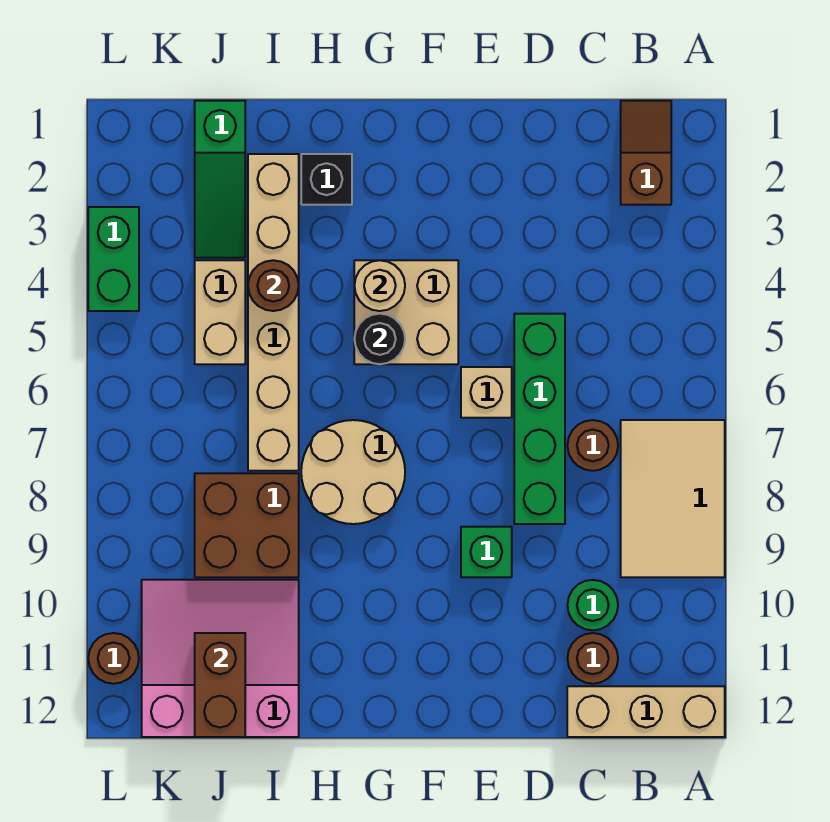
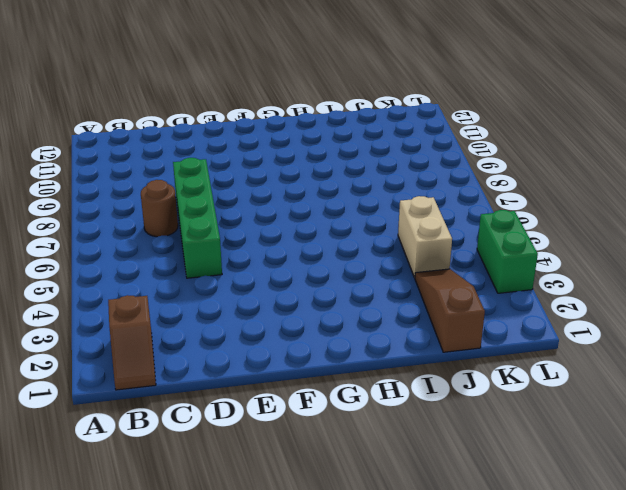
brown 1x3 slope [415,269,485,352] -> green 1x3 slope [195,101,245,258]
none -> tan 2x3 tile [621,420,725,577]
none -> tan 1x3 brick [567,686,725,737]
none -> green 1x1 round brick [567,580,618,630]

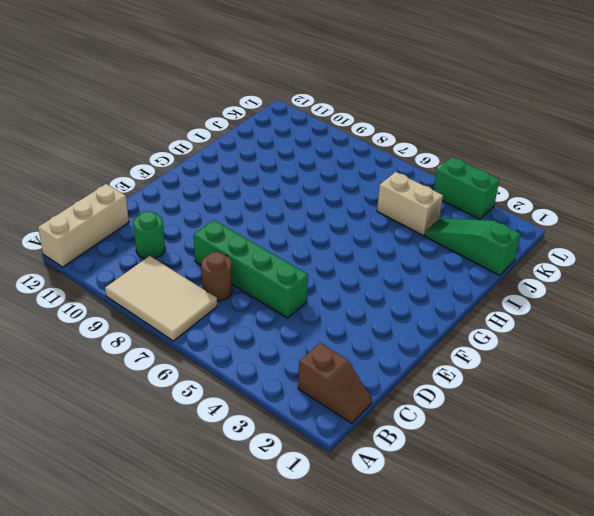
none -> brown 1x1 round brick [567,633,618,684]
none -> tan 1x1 brick [461,367,512,418]
none -> green 1x1 brick [461,527,512,577]

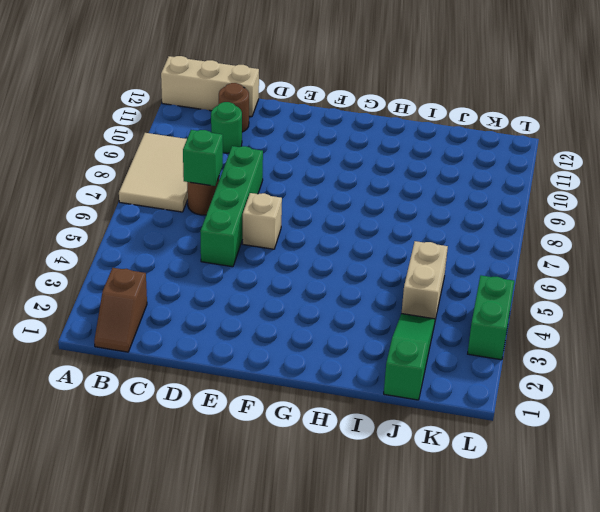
green 1x1 brick [183,130,223,186] -> green 1x1 brick moved to [461,527,512,577]
none -> tan 2x2 brick [354,260,458,364]
none -> tan 2x2 round brick [301,420,405,524]
none -> black 1x1 brick [301,154,352,205]

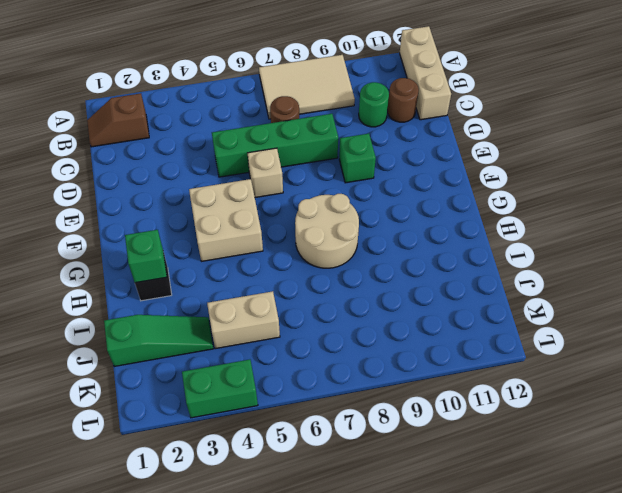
green 1x1 brick [125,230,167,283] -> none
none -> tan 1x6 brick [248,154,299,471]
none -> brown 2x2 brick [195,473,299,577]
none -> pink 3x3 slope [142,580,299,737]

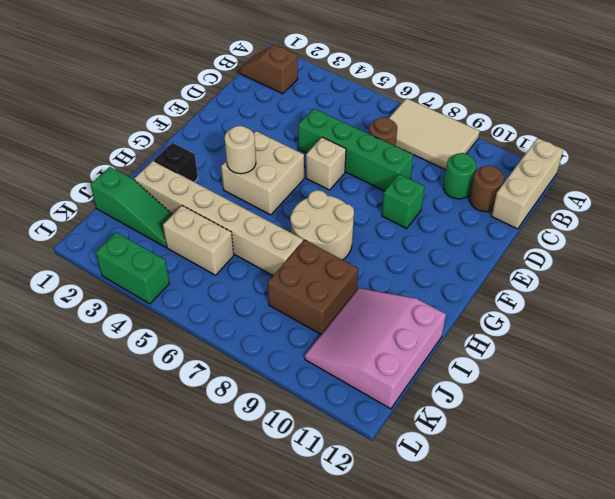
none -> brown 1x1 round brick [88,633,139,684]
none -> black 1x1 round brick [354,314,405,364]
none -> brown 1x1 round brick [248,260,299,311]

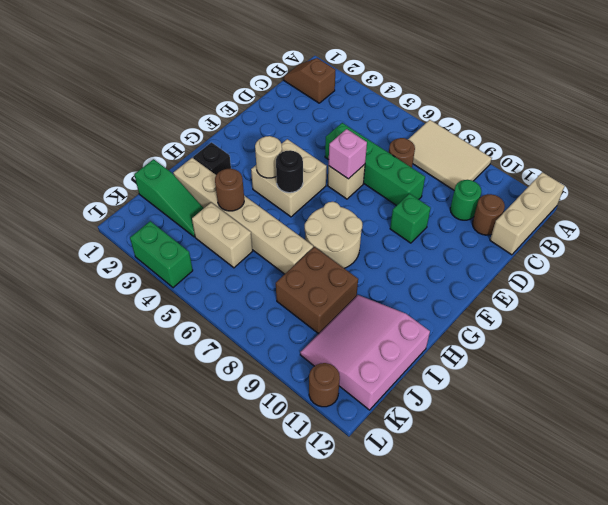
pink 1x1 brick [329,129,367,179] -> none
none -> brown 1x2 brick [195,633,245,737]

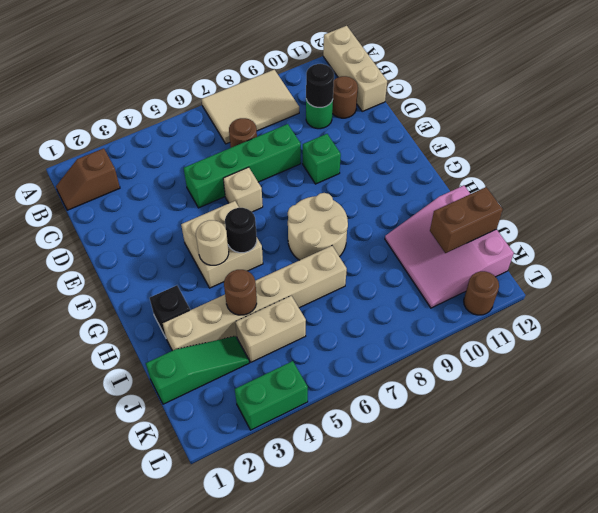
black 1x1 round brick [306,64,334,107] -> none
none -> brown 2x2 brick [195,473,299,577]

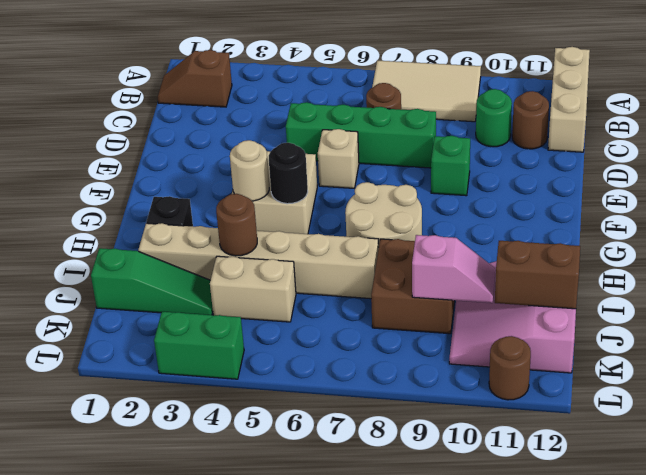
pink 1x2 slope [412,235,496,303] -> none

